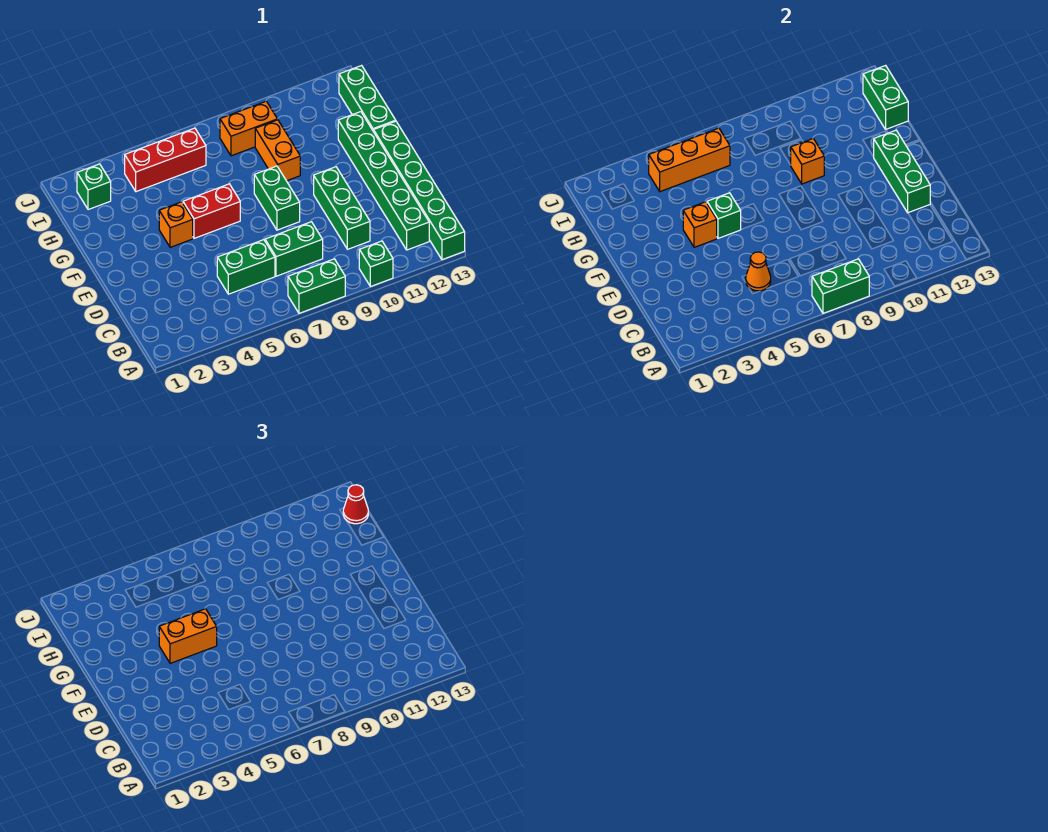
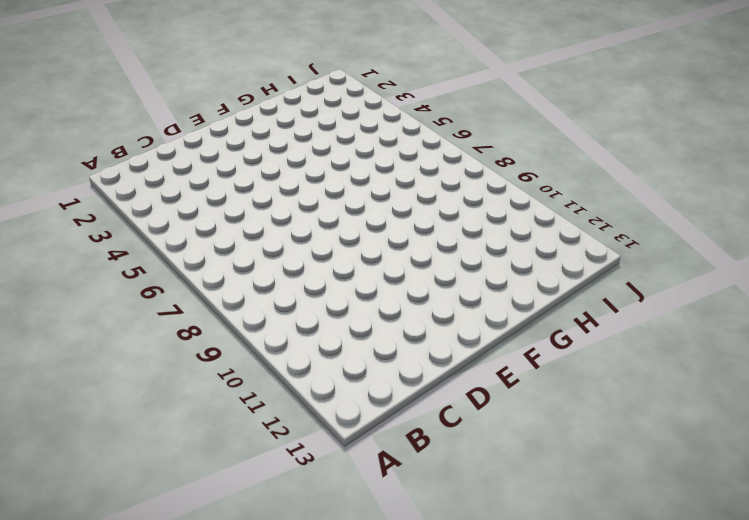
none -> green 1x2 brick [288,259,345,313]
none -> green 1x1 brick [359,241,393,287]
none -> green 1x6 brick [374,121,465,260]

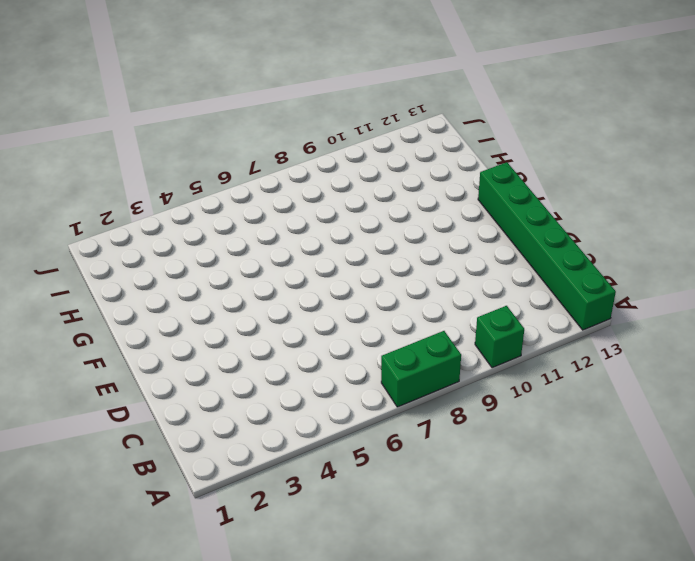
none -> green 1x6 brick [338,112,429,250]
none -> green 1x2 brick [217,240,275,294]
none -> green 1x2 brick [265,222,323,276]

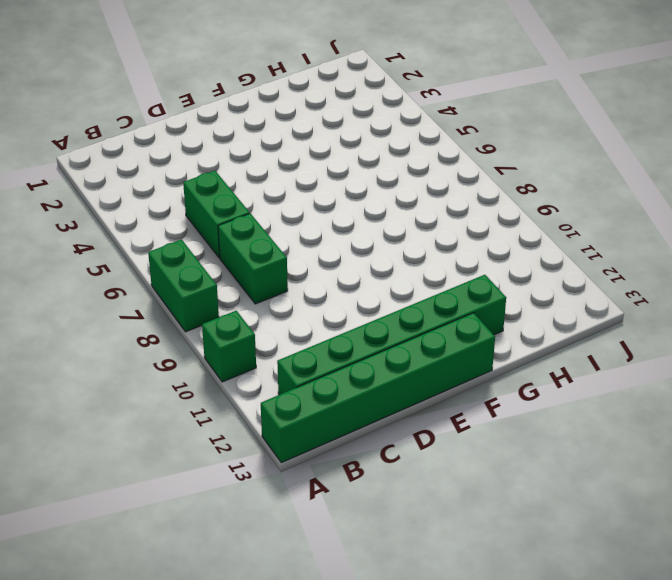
none -> green 1x3 brick [314,167,370,249]
none -> green 1x2 brick [254,166,300,230]
none -> orange 1x1 brick [159,202,193,247]

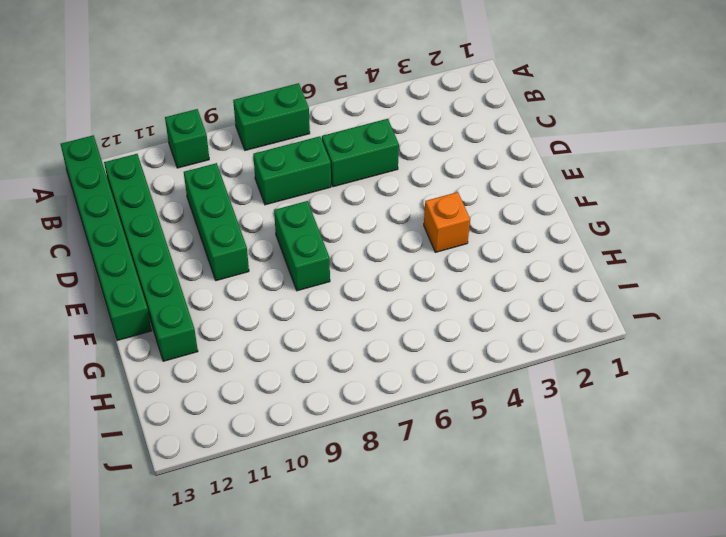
none -> red 1x2 brick [183,184,240,238]
none -> orange 1x2 brick [255,120,300,181]
none -> green 1x3 brick [339,65,396,132]

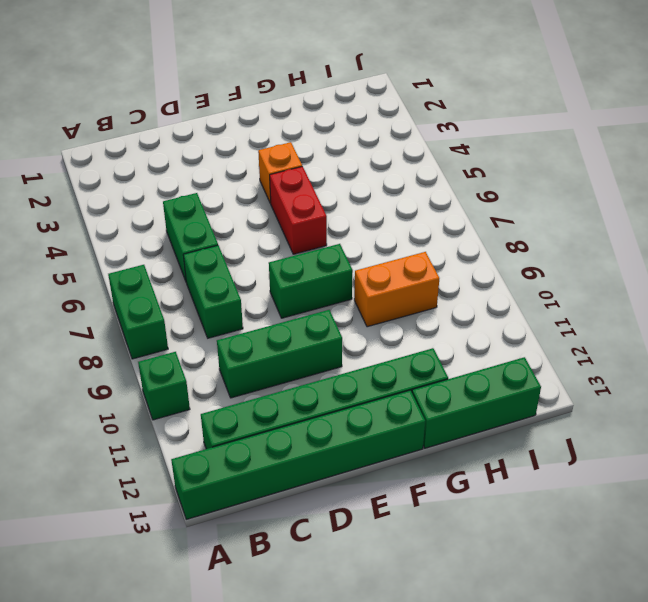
none -> green 1x1 brick [77,164,111,210]
none -> red 1x3 brick [125,128,206,192]
none -> orange 1x2 brick [220,101,277,156]

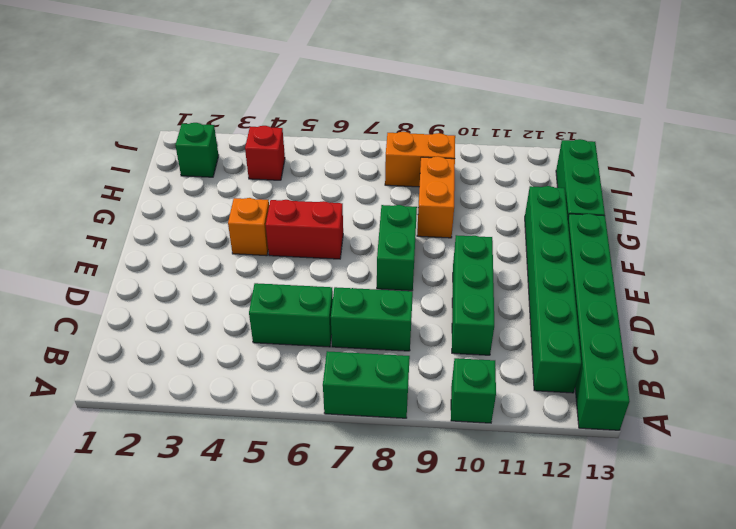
red 1x1 brick [245,126,285,180] -> red 1x3 brick [125,128,206,192]
none -> green 1x2 brick [812,259,869,313]
none -> orange 1x1 cone [746,252,771,291]
none -> green 1x3 brick [874,130,930,213]

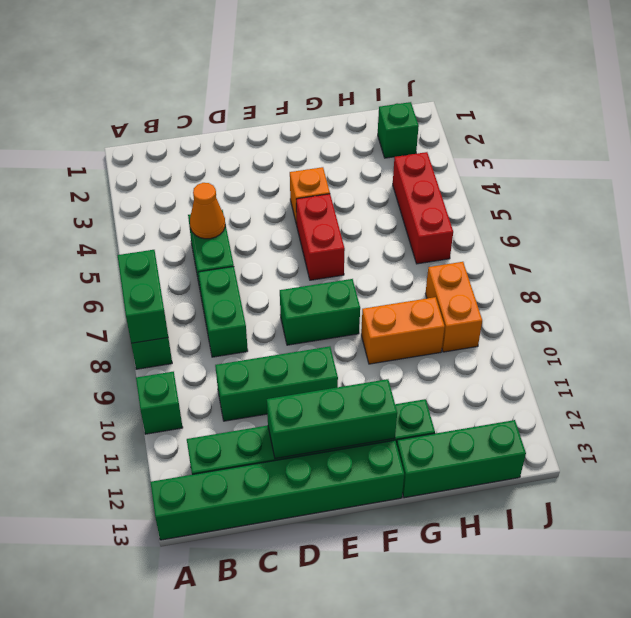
none -> orange 1x1 brick [683,202,717,247]
none -> green 1x1 brick [707,193,741,238]
none -> orange 1x1 brick [791,139,824,184]

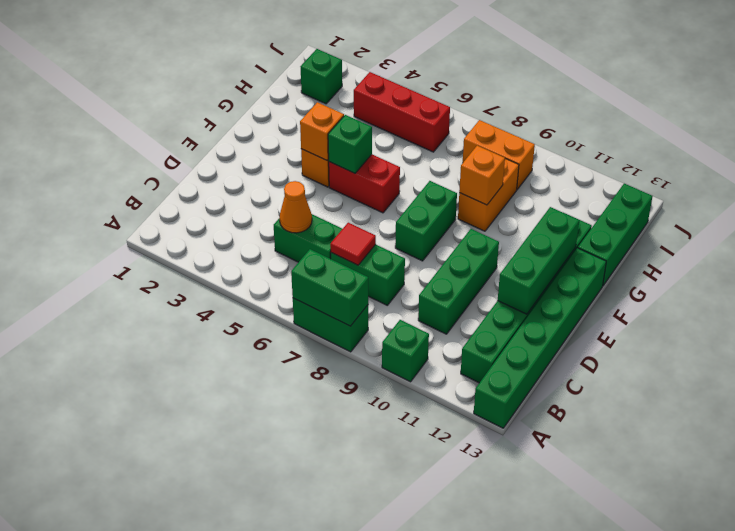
red 1x1 tile [330,223,376,265] -> none
none -> green 1x2 brick [863,65,908,129]
none -> orange 1x3 brick [649,128,730,192]
none -> orange 1x2 brick [159,609,217,663]

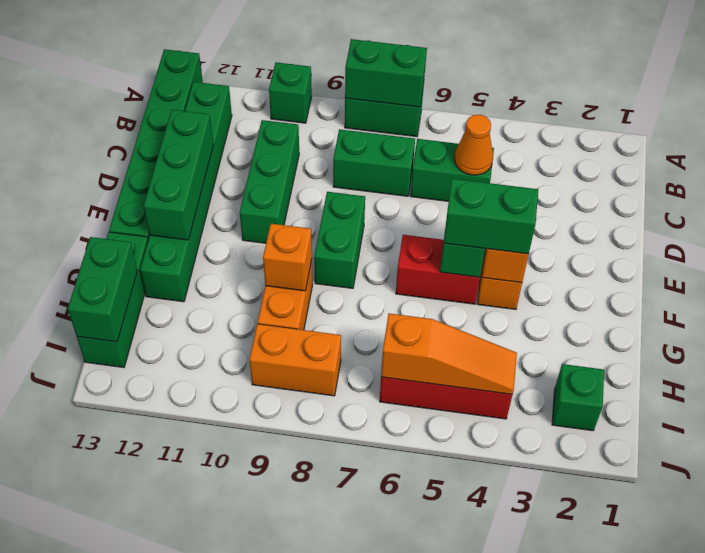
green 1x2 brick [444,179,538,254] -> orange 1x2 brick [159,609,217,663]
orange 1x3 slope [381,313,517,394] -> orange 1x3 brick [649,128,730,192]
none -> red 1x1 cone [343,485,368,524]

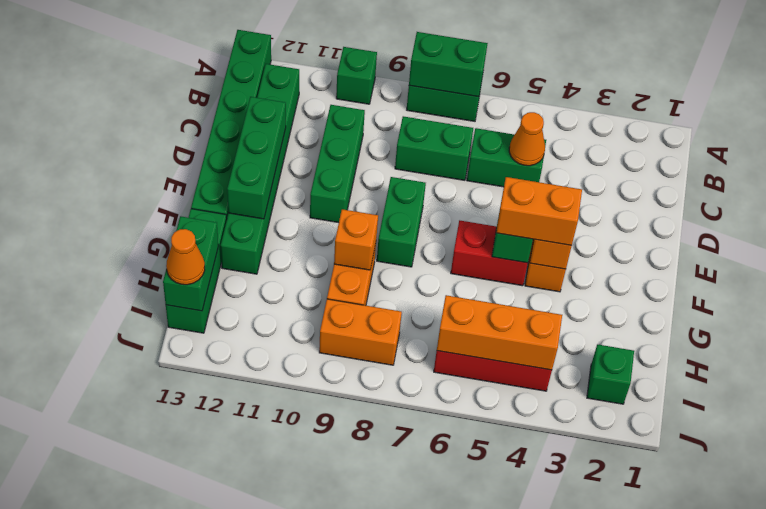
orange 1x1 cone [166,229,205,285] -> red 1x1 cone [343,485,368,524]

